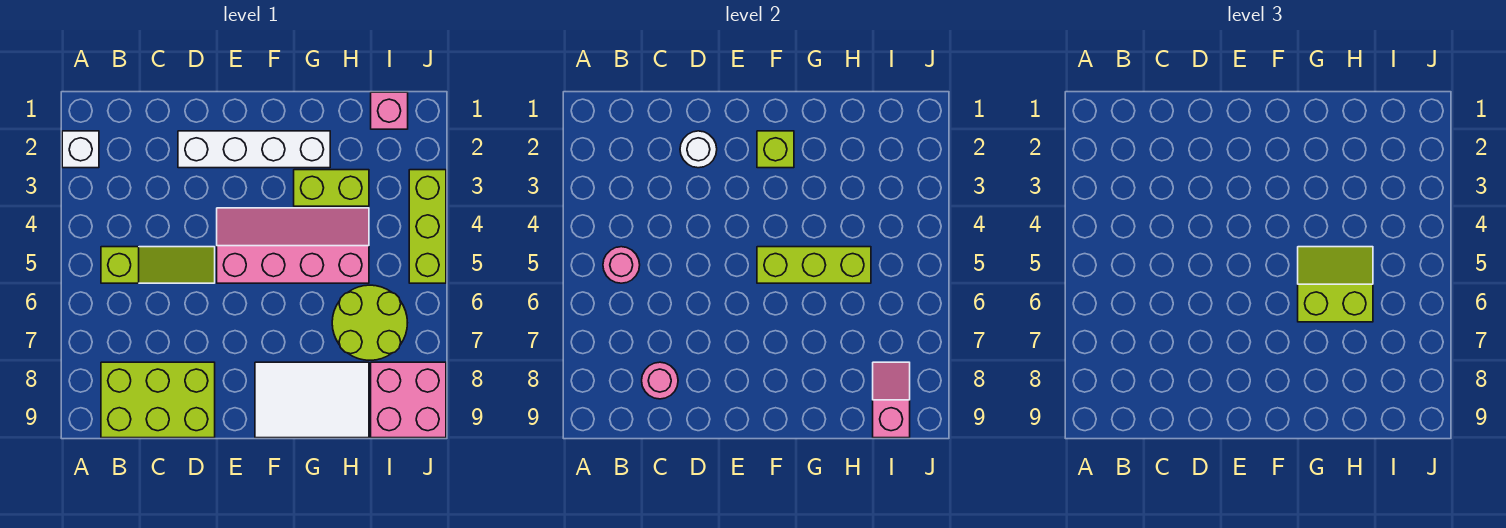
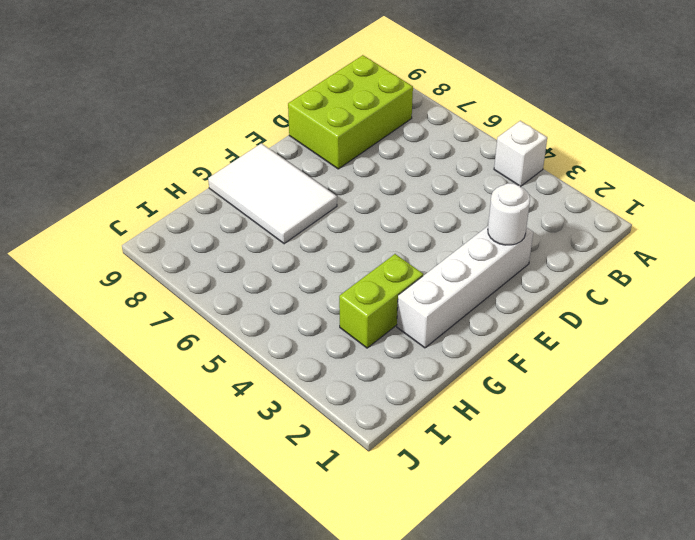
white 1x1 brick [494,121,547,187] -> white 1x1 brick moved to [62,131,99,168]
white 2x3 tile [208,143,337,244] -> white 2x3 tile turned to [255,362,369,438]
none -> lime 1x3 slope [101,247,215,283]
none -> pink 2x4 slope [217,208,369,283]
none -> lime 2x2 round brick [332,285,407,360]

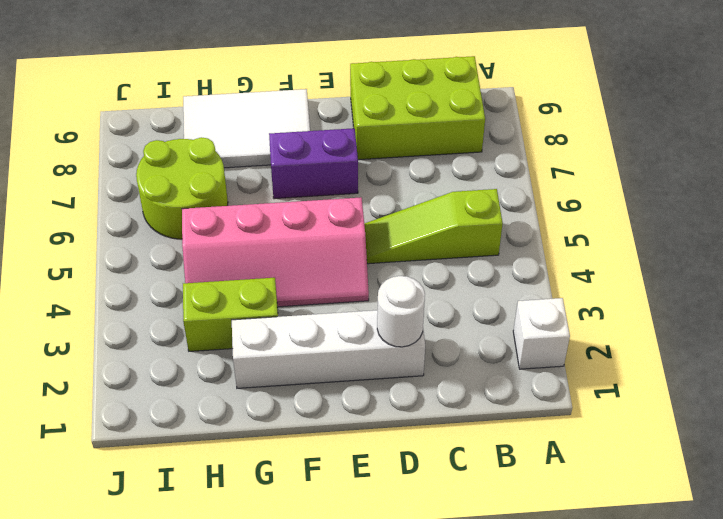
purple 1x2 brick [269,128,358,199] -> none
none -> pink 1x1 brick [371,92,408,129]
none -> pink 2x2 brick [371,362,446,438]
none -> lime 1x3 brick [409,170,446,283]

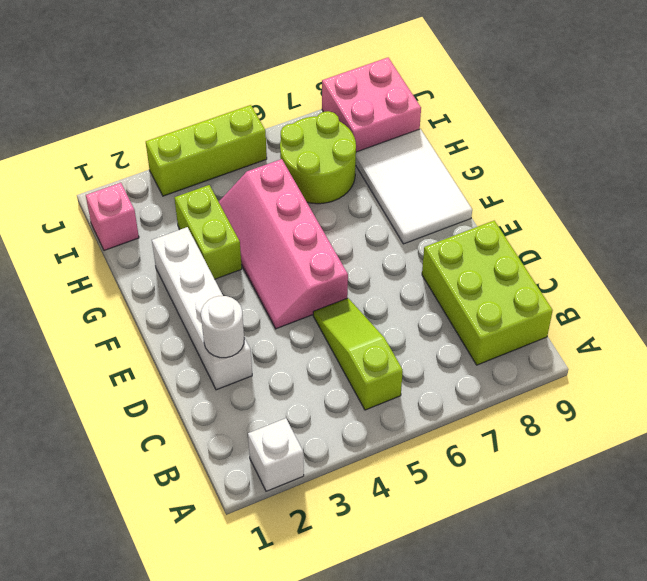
none -> pink 1x1 round brick [603,247,640,283]
none -> pink 1x1 round brick [642,362,678,399]
none -> lime 1x1 brick [757,131,794,168]

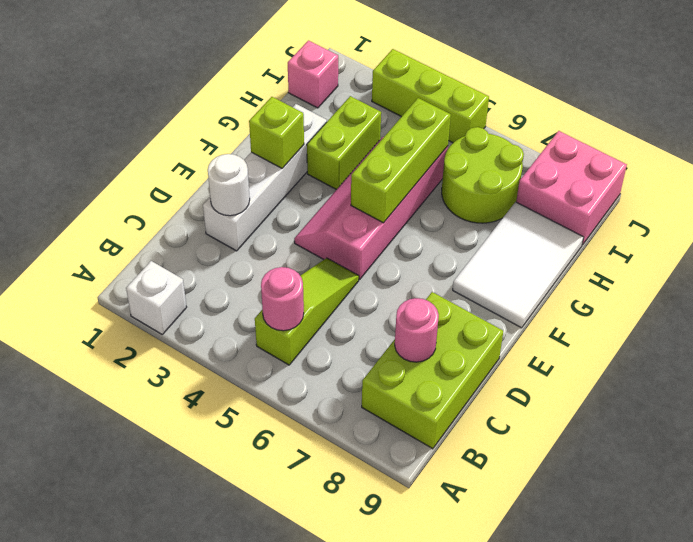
none -> pink 1x2 slope [873,362,910,438]
none -> lime 2x2 slope [1298,247,1373,322]

